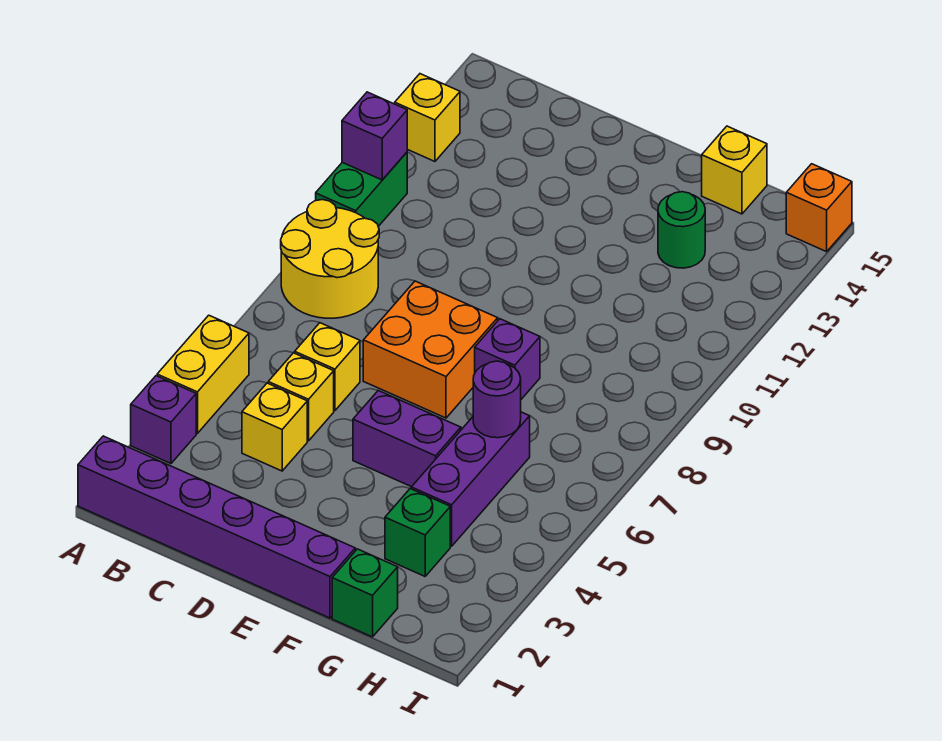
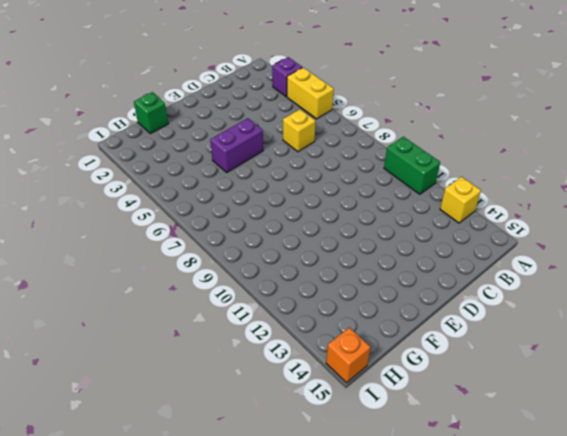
none -> purple 1x6 brick [78,436,355,618]
none -> yellow 2x2 round brick [281,200,379,318]
none -> yellow 1x1 brick [242,383,307,471]

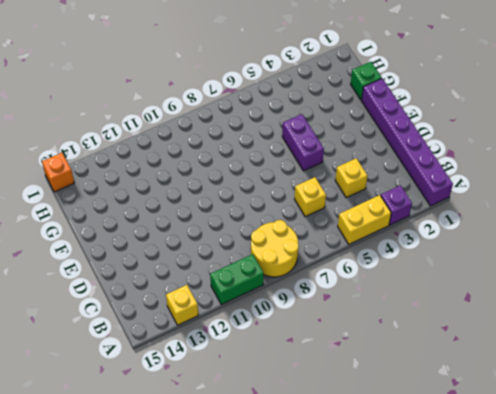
none -> yellow 1x1 brick [268,353,334,441]
none -> orange 2x2 brick [363,281,498,418]
none -> purple 1x1 brick [475,319,540,399]

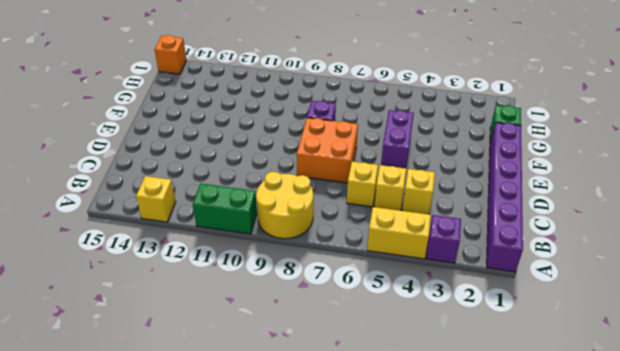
none -> green 1x1 brick [385,489,450,576]
none -> purple 1x3 brick [411,412,530,546]
none -> green 1x1 round brick [658,192,705,268]

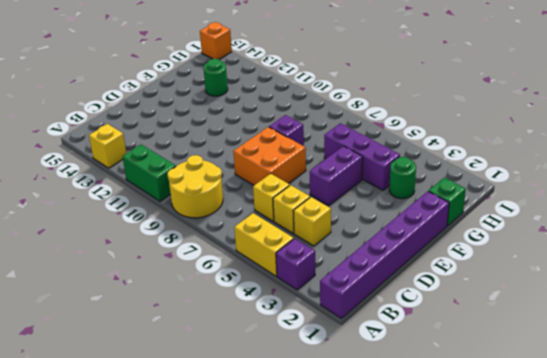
green 1x1 round brick [389,157,416,199] -> green 1x1 brick [385,489,450,576]
none -> yellow 1x1 brick [702,126,767,214]
none -> purple 1x1 brick [342,92,407,180]
none -> purple 1x1 round brick [473,361,521,438]

